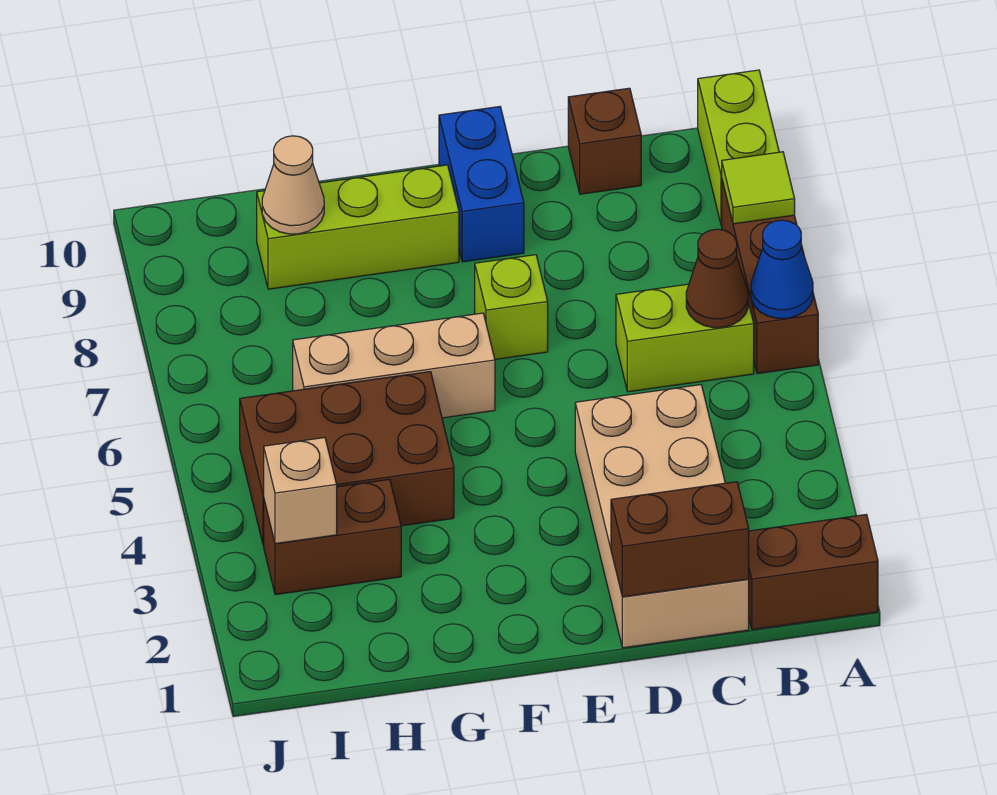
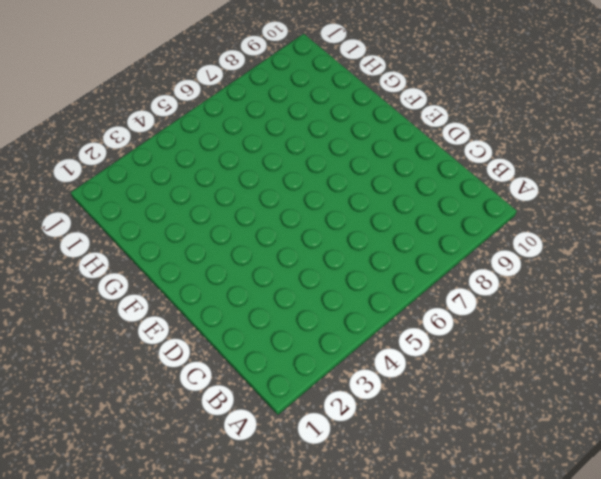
none -> brown 1x2 brick [749,514,878,630]
none -> brown 1x3 brick [722,181,818,374]
none -> lime 1x2 brick [698,70,779,225]

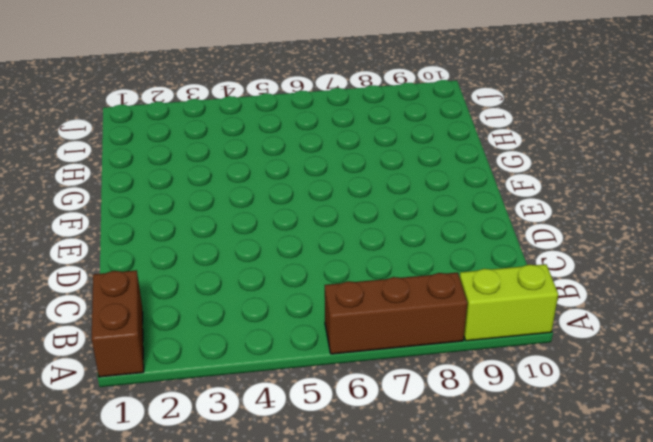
none -> lime 1x2 brick [616,284,754,392]
none -> tan 2x4 brick [575,385,749,648]
none -> brown 1x1 brick [568,88,641,194]

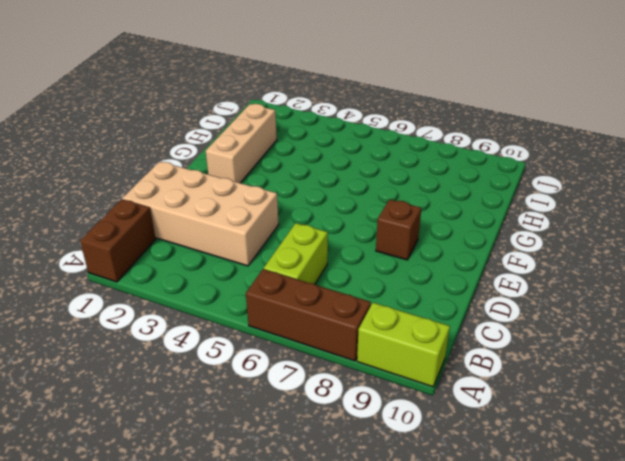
brown 1x1 brick [376,199,421,260] -> brown 1x1 brick moved to [568,88,641,194]
tan 1x3 brick [206,104,277,183] -> tan 1x3 brick moved to [293,313,495,418]
none -> lime 1x1 brick [475,255,548,359]
none -> blue 1x2 brick [439,107,524,262]
none -> lime 1x3 brick [257,165,459,289]

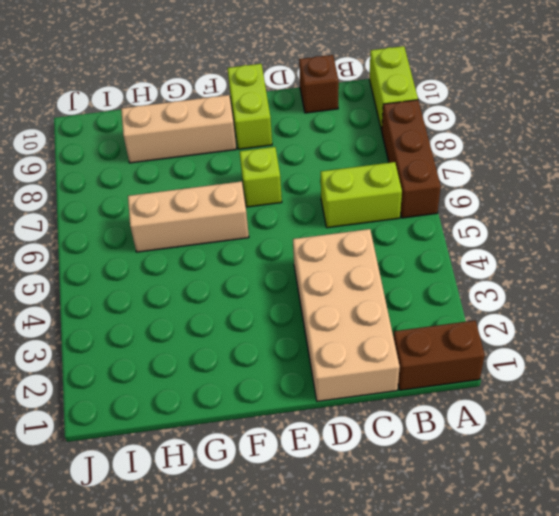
lime 1x2 brick [227,64,272,149] -> blue 1x2 brick [439,107,524,262]
tan 1x3 brick [121,95,236,163] -> lime 1x3 brick [257,165,459,289]
none -> brown 2x3 brick [240,372,454,545]
none -> brown 1x2 brick [264,479,401,595]
none -> blue 1x1 cone [751,220,813,318]

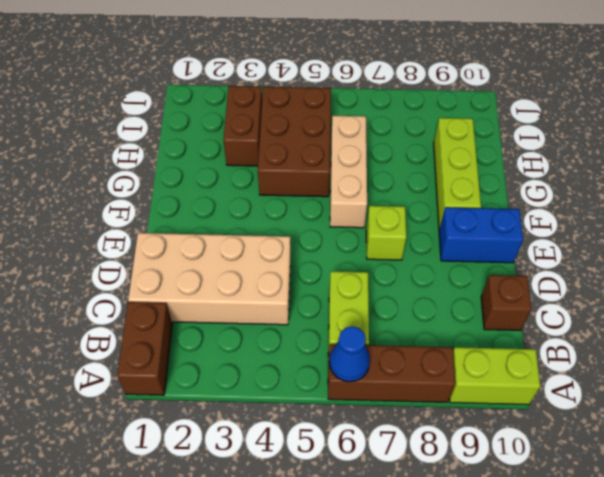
none -> lime 1x1 tile [722,152,795,224]
none -> brown 1x1 cone [686,229,748,328]
none -> brown 1x2 brick [611,482,749,597]

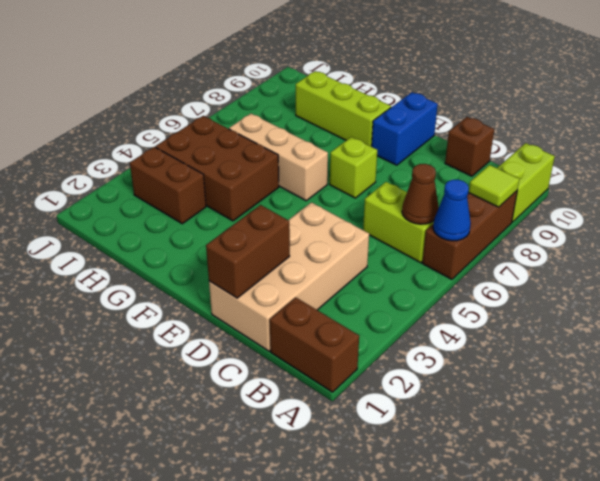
brown 1x2 brick [206,205,290,298] -> brown 1x2 brick turned to [611,482,749,597]
none -> tan 1x1 cone [262,136,324,234]
none -> tan 1x1 brick [264,438,337,544]

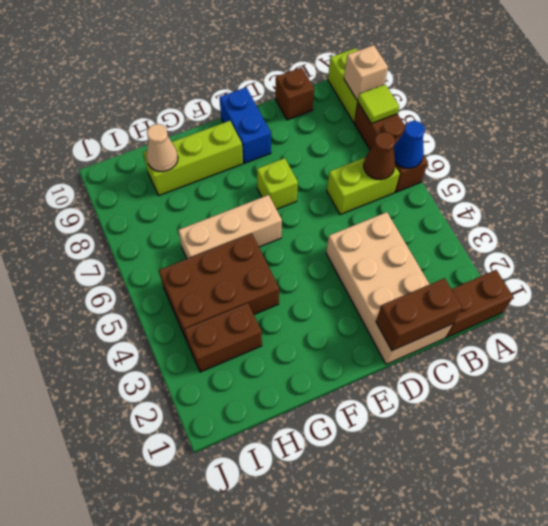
tan 1x1 brick [344,45,388,100] -> tan 1x1 brick moved to [264,438,337,544]

